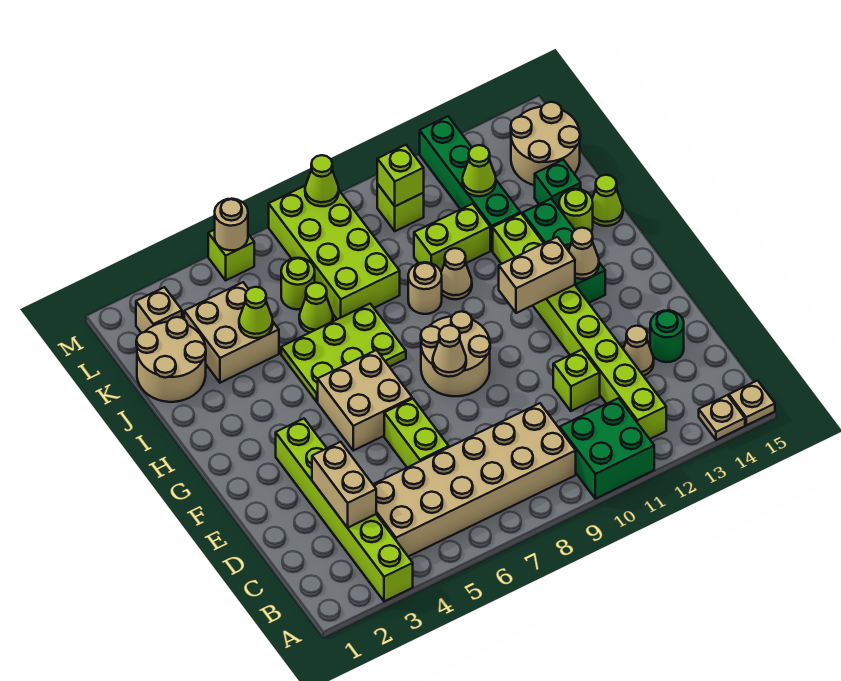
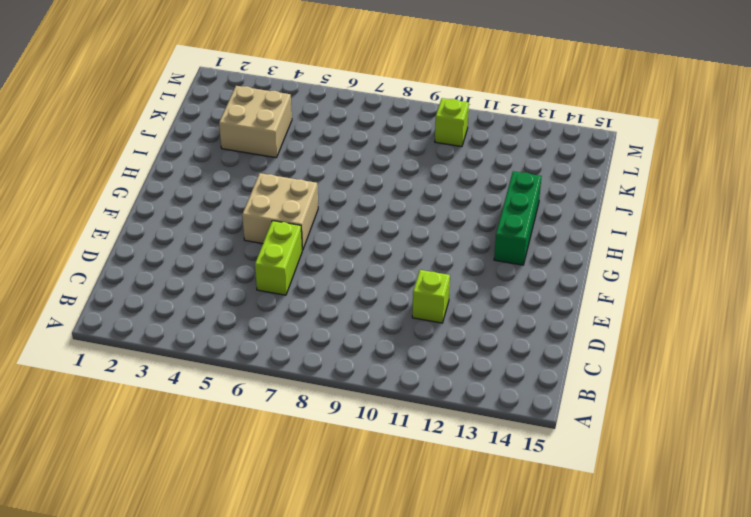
none -> lime 1x6 brick [276,419,413,601]
none -> green 2x2 brick [560,398,654,499]
none -> tan 1x1 plate [699,395,745,440]
none -> tan 1x1 plate [729,381,775,425]

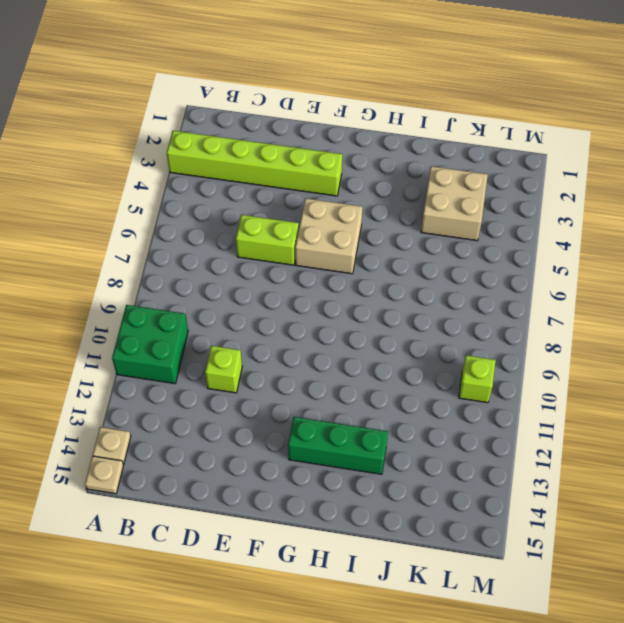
none -> tan 2x6 brick [373,403,576,557]
none -> lime 1x8 brick [493,213,666,439]
none -> tan 1x1 cone [623,326,654,376]
none -> green 1x1 round brick [650,310,684,362]

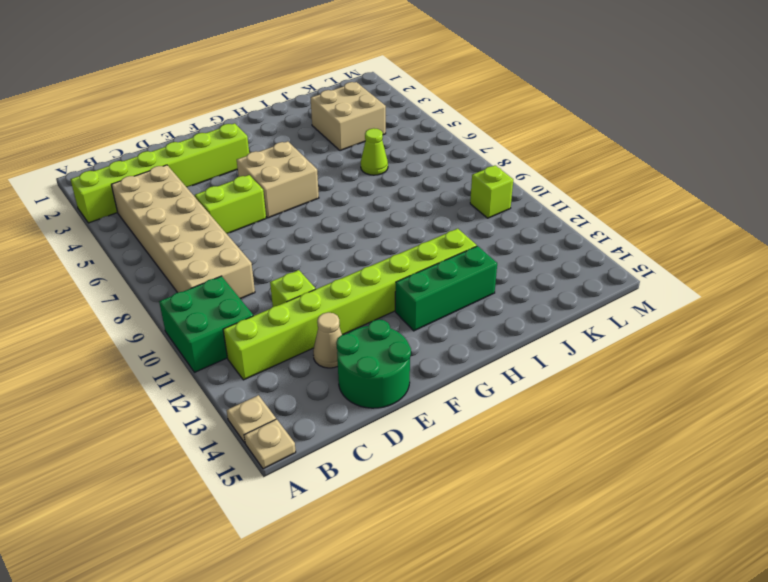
green 2x2 round brick [336,320,411,408] -> green 1x1 round brick [650,310,684,362]
none -> tan 2x2 round brick [421,311,490,396]
none -> lime 2x3 plate [281,304,406,402]
none -> tan 1x1 round brick [408,262,442,314]
none -> tan 1x1 cone [441,248,472,299]

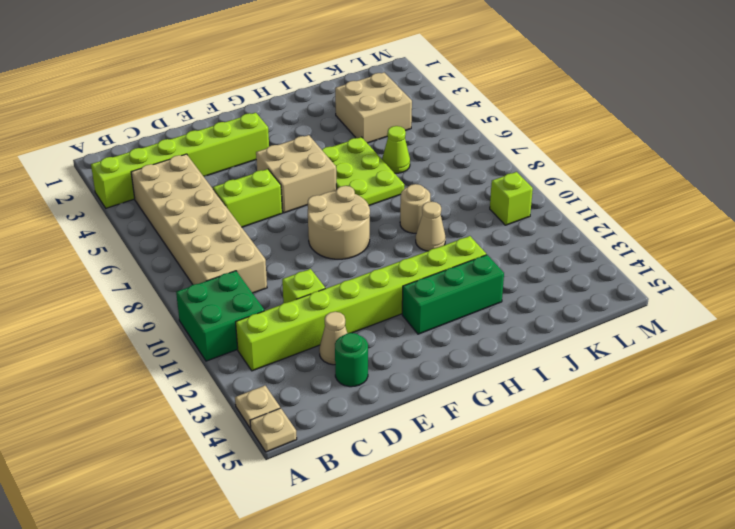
none -> lime 1x1 round brick [559,189,593,232]
none -> lime 1x1 cone [592,175,623,226]
none -> tan 2x2 round brick [136,317,206,402]
none -> lime 2x4 brick [269,186,400,319]

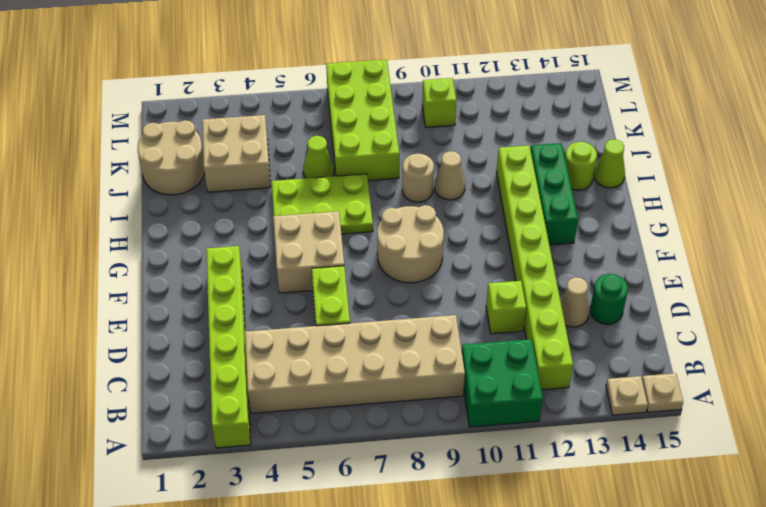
none -> lime 1x2 brick [414,204,490,272]
none -> green 1x4 brick [420,116,520,250]
none -> green 1x1 brick [535,160,581,208]
none -> lime 1x1 round brick [281,258,315,310]

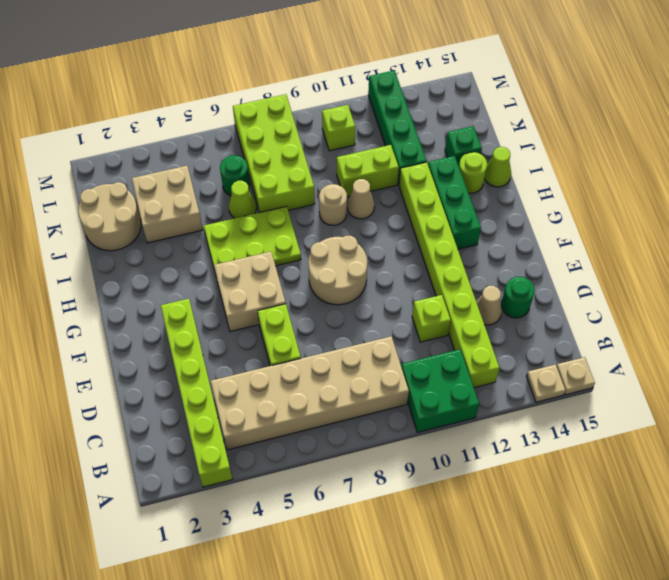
green 1x1 round brick [220,155,250,196] -> lime 1x1 round brick [281,258,315,310]
none -> tan 2x2 round brick [511,102,580,185]
none -> tan 1x1 brick [136,287,182,333]
none -> lime 1x1 brick [208,230,254,280]
none -> tan 1x2 brick [312,442,376,528]

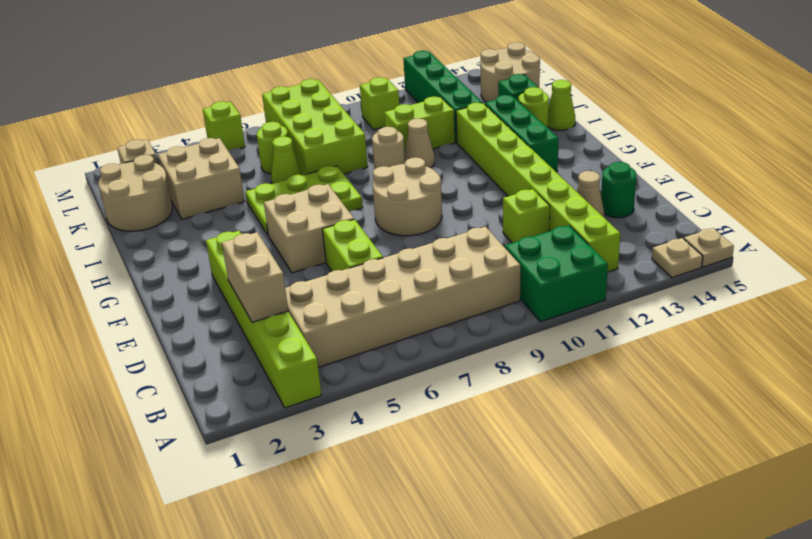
none -> tan 1x1 cone [433,325,466,377]
none -> tan 1x2 brick [499,237,575,313]
none -> tan 1x1 cone [569,228,599,279]
none -> lime 1x1 cone [239,287,273,338]

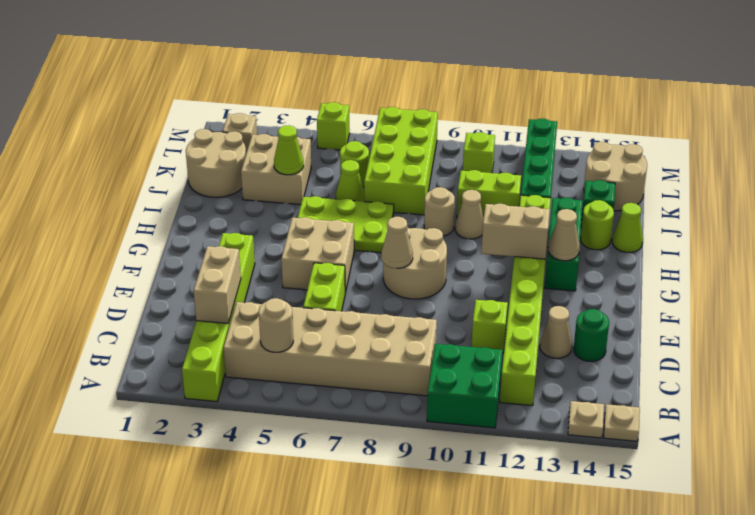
tan 1x1 round brick [259,298,293,352] -> tan 1x1 round brick moved to [215,199,248,250]
none -> lime 1x1 cone [462,145,496,196]
none -> lime 1x1 brick [377,145,424,206]
none -> lime 1x1 cone [305,155,339,206]

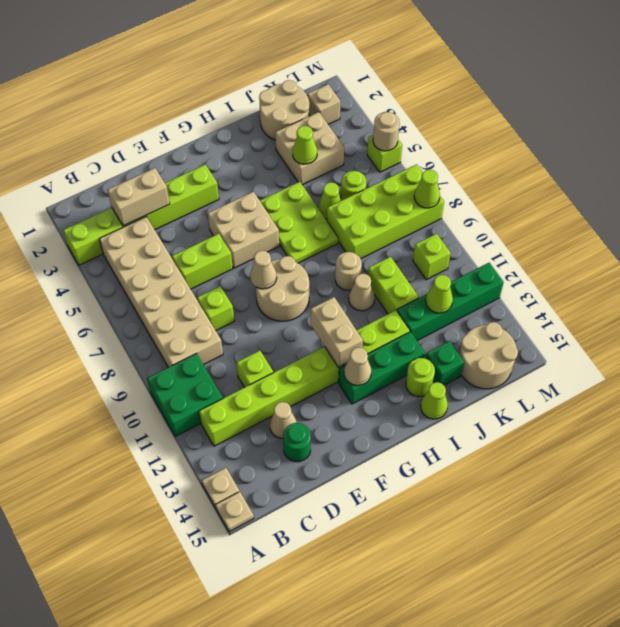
lime 1x1 brick [197,286,234,330] -> lime 1x1 brick moved to [377,145,424,206]

